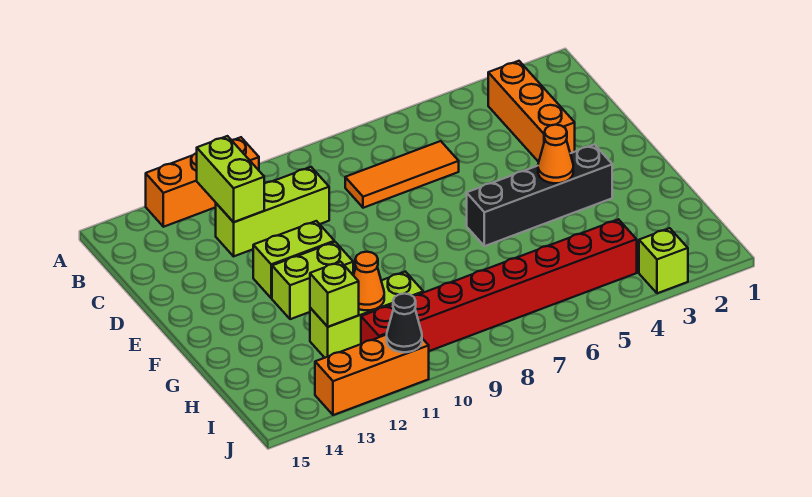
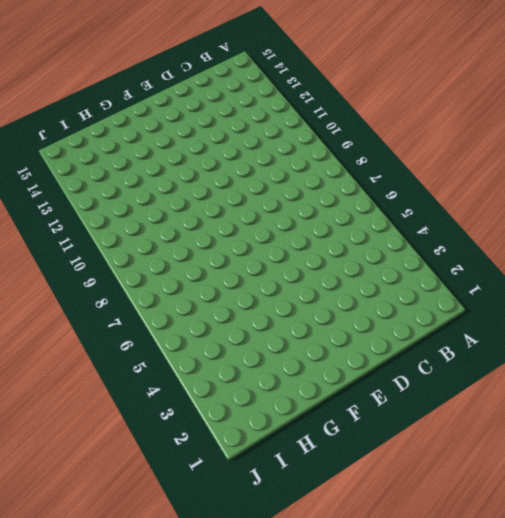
none -> orange 1x3 brick [146,137,259,227]
none -> orange 1x3 brick [488,61,575,162]
none -> orange 1x3 tile [345,141,459,208]

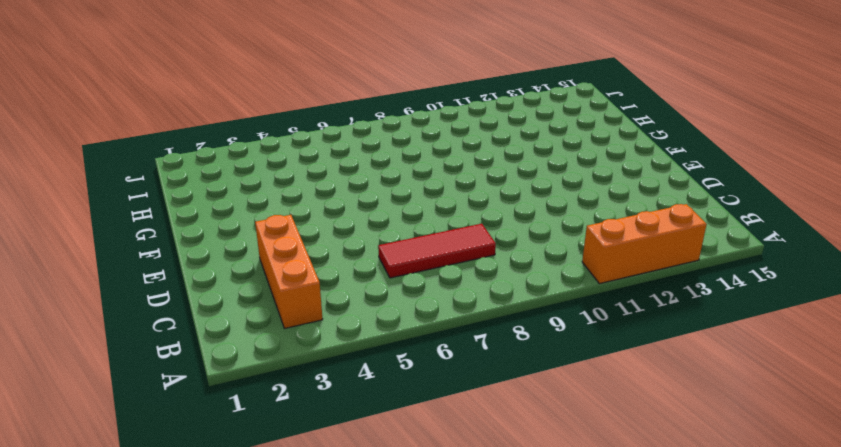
red 1x3 tile [378,224,496,278] -> orange 1x3 tile [345,141,459,208]
none -> lime 1x3 brick [216,167,329,256]
none -> lime 1x2 brick [253,221,334,298]
none -> black 1x4 brick [467,144,612,246]

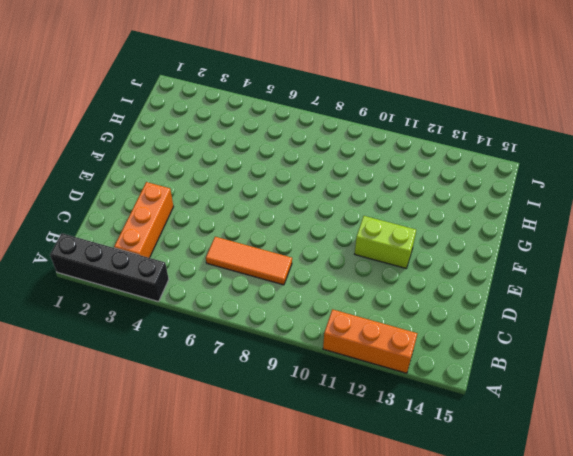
black 1x4 brick [50,233,169,302] -> black 1x4 brick moved to [467,144,612,246]
none -> lime 1x3 brick [216,167,329,256]
none -> lime 1x2 brick [272,242,353,319]
none -> lime 1x3 brick [310,272,423,358]

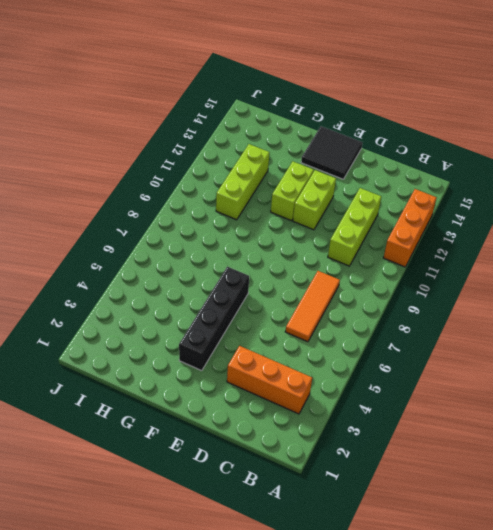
black 2x2 tile [301,126,363,179] -> none
none -> red 1x8 brick [361,219,637,351]
none -> lime 1x1 brick [639,228,688,293]
none -> orange 1x3 brick [315,335,429,415]

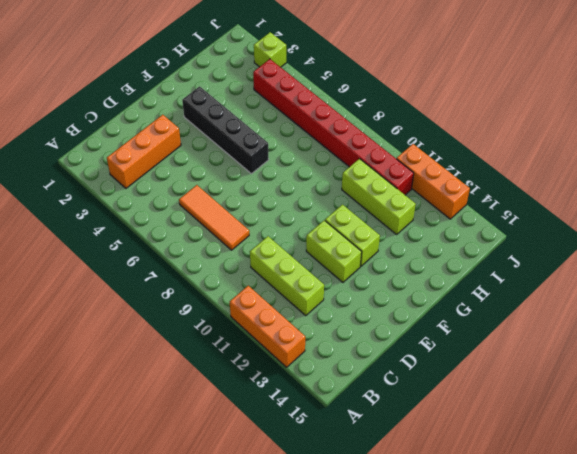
none -> lime 1x2 brick [197,136,264,222]
none -> orange 1x1 cone [538,125,573,183]
none -> orange 1x1 cone [353,252,384,310]

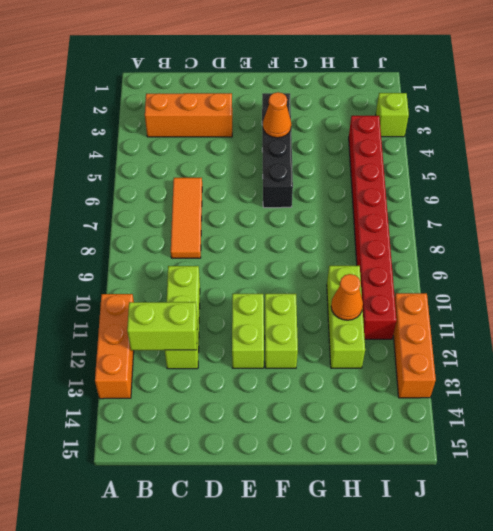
none -> lime 1x1 brick [310,262,359,327]
none -> black 1x1 cone [387,294,422,352]

